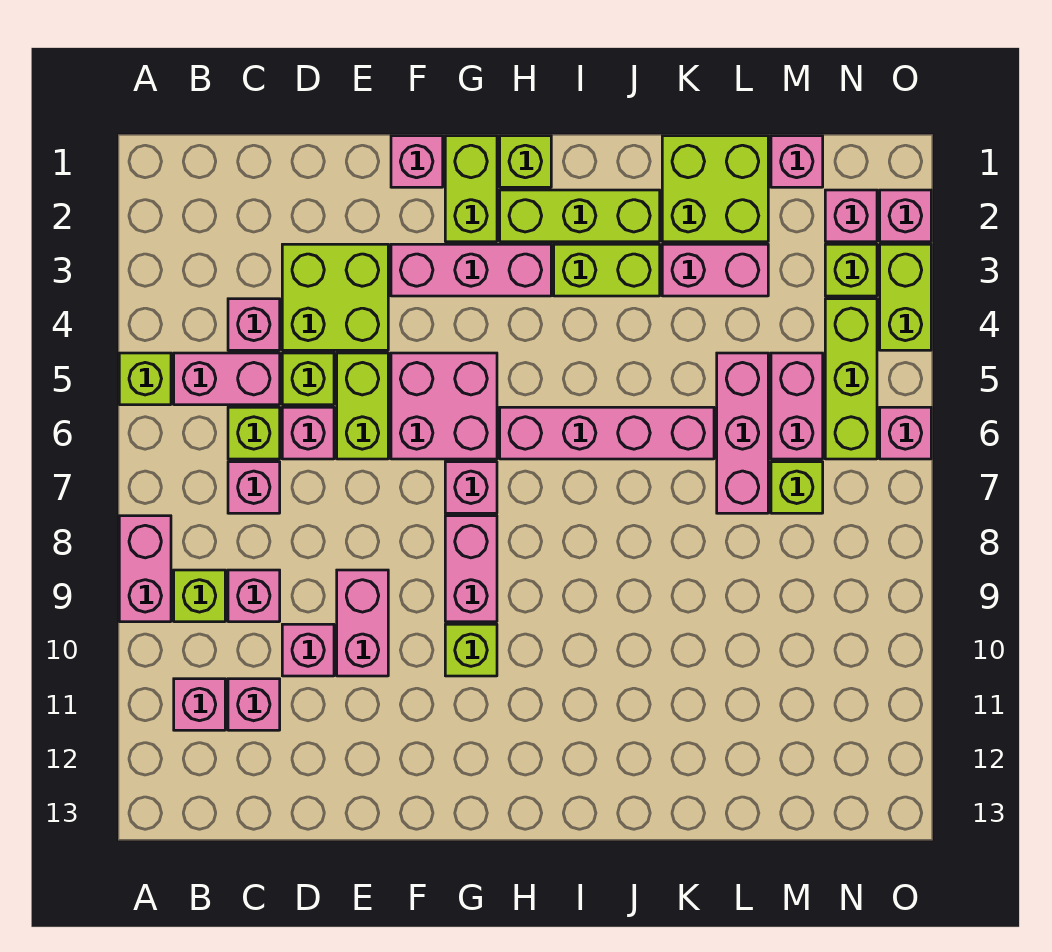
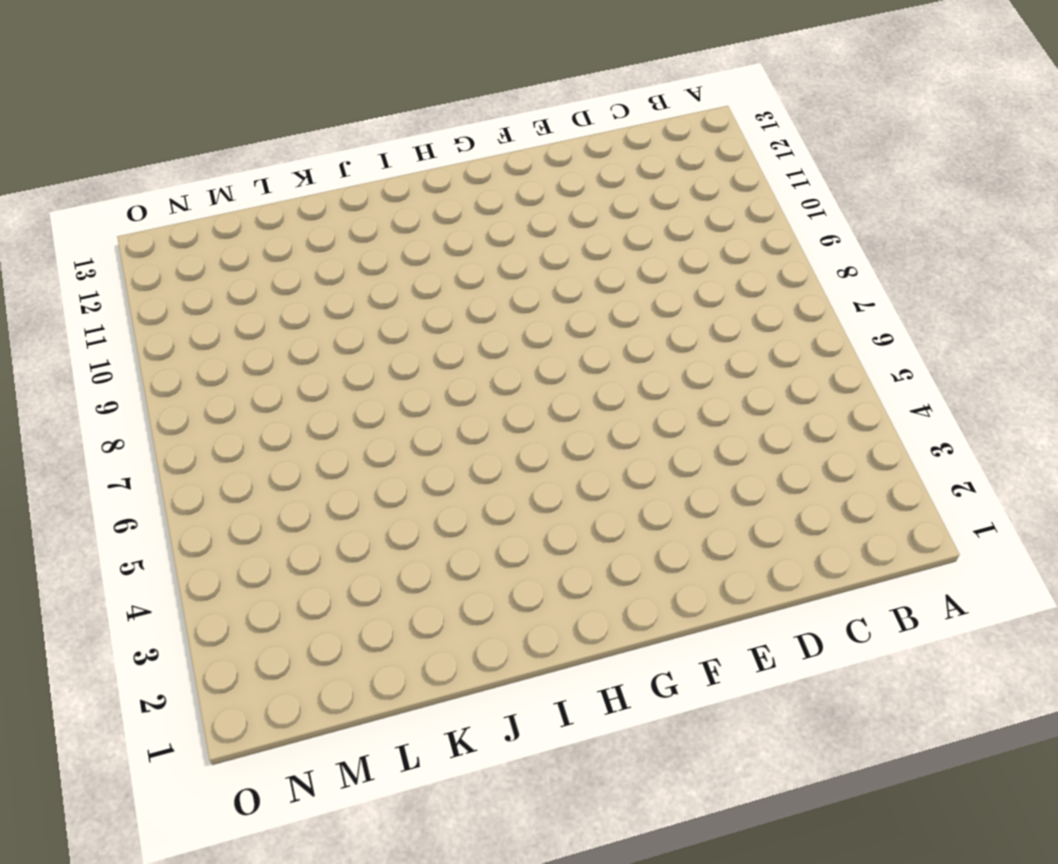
none -> lime 1x1 brick [119,353,171,405]
none -> pink 1x2 brick [119,516,171,622]
none -> pink 1x2 brick [174,353,280,405]
none -> lime 1x1 brick [174,570,225,622]

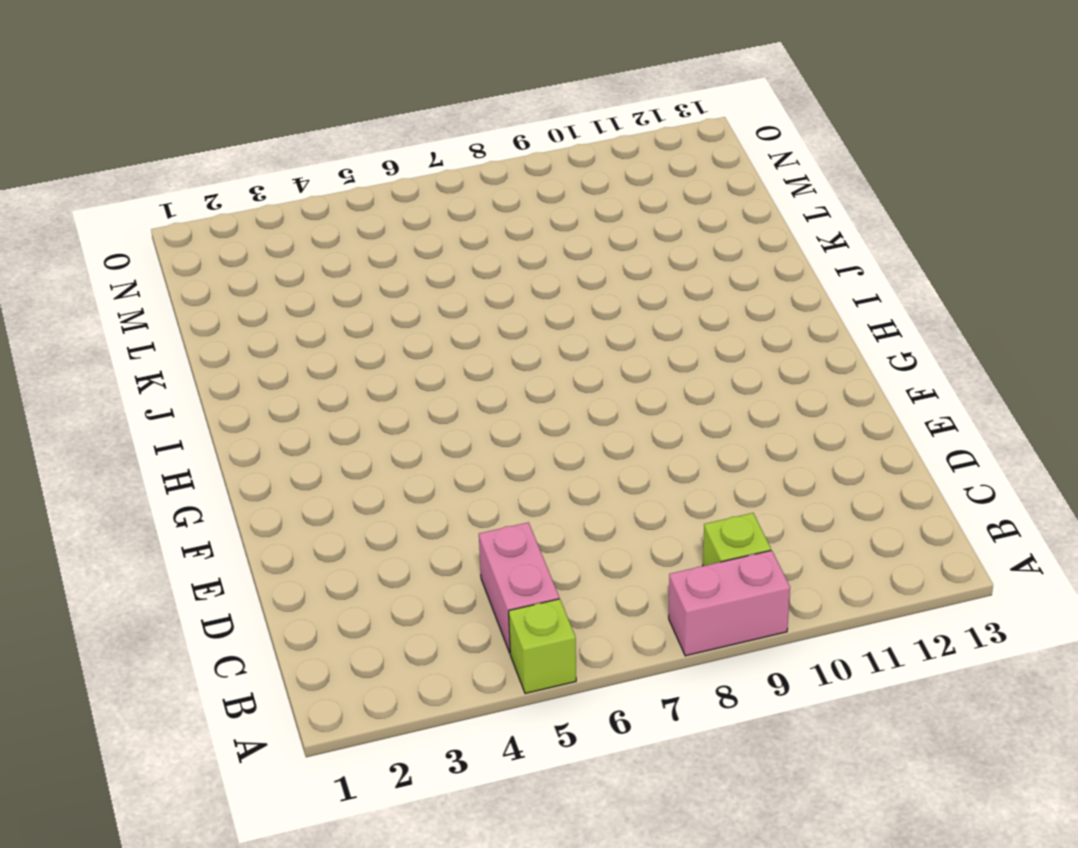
none -> pink 1x1 brick [174,679,225,730]
none -> pink 1x1 brick [228,299,280,350]
none -> lime 1x1 brick [228,407,280,459]
none -> pink 1x1 brick [228,462,280,513]

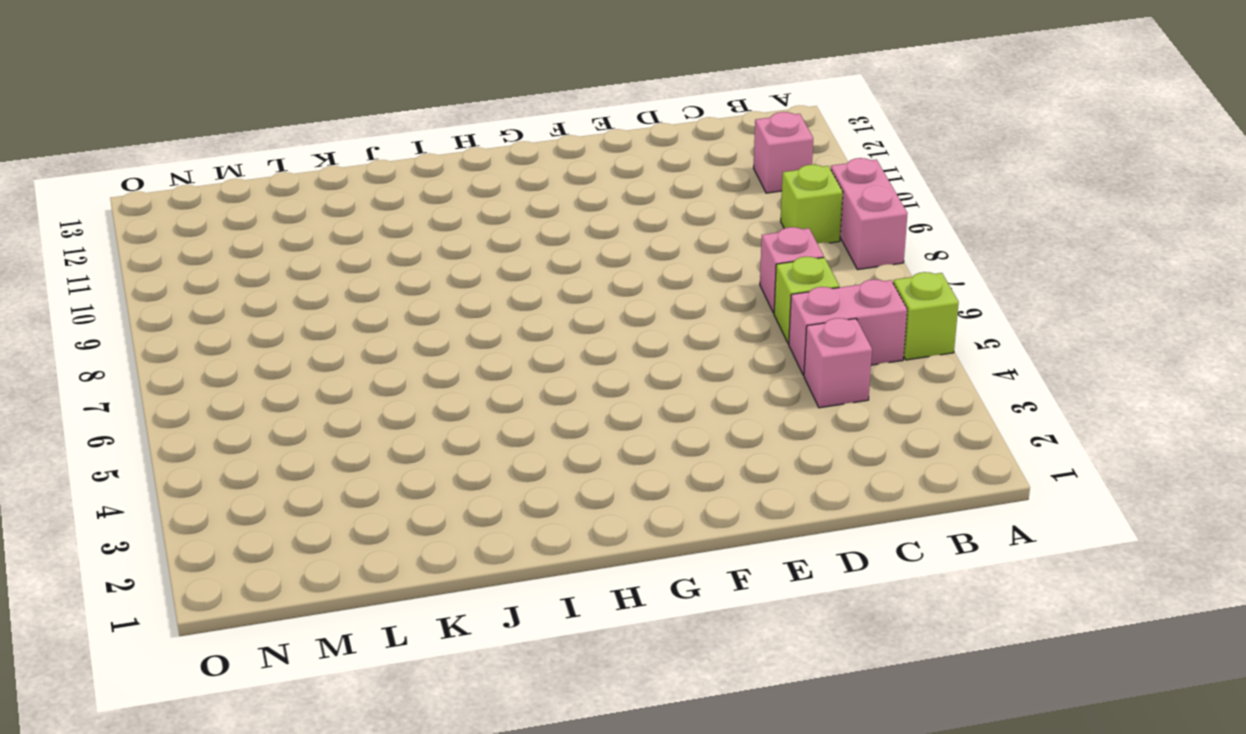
none -> pink 1x1 brick [228,570,280,622]
none -> pink 1x1 brick [228,679,280,730]
none -> lime 2x2 brick [282,244,388,350]
none -> lime 1x1 brick [282,353,334,405]

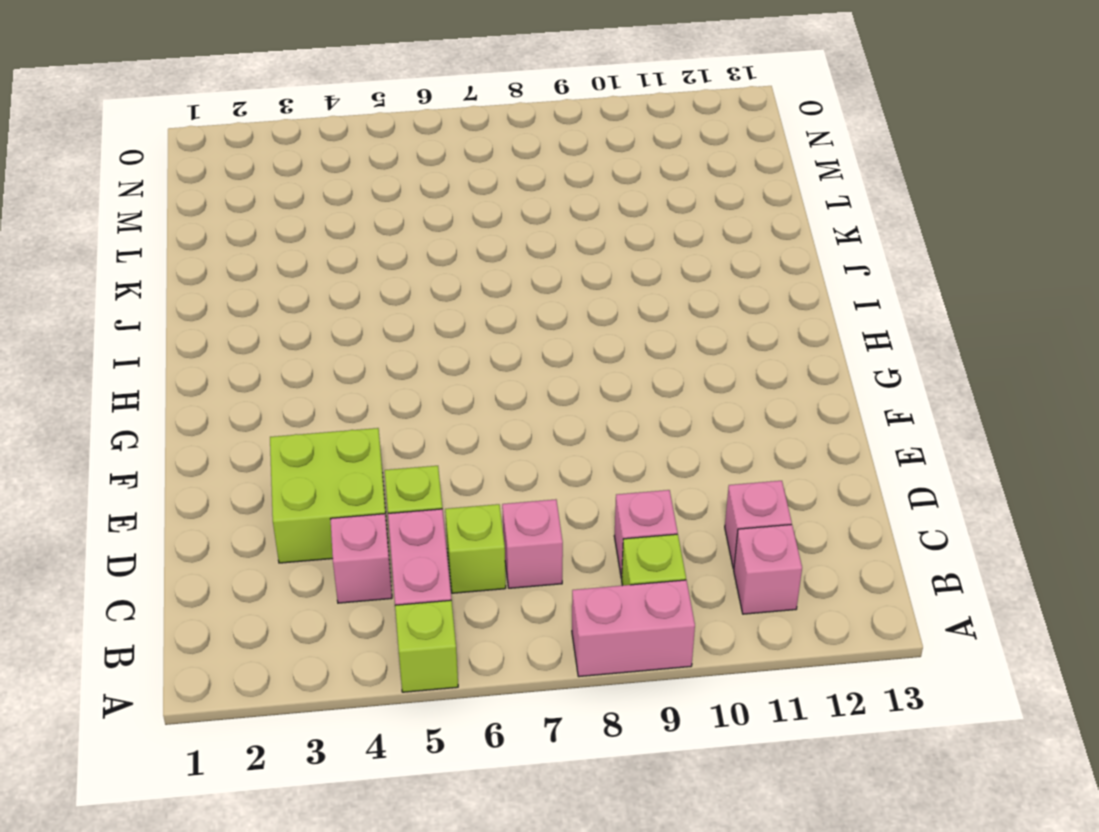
none -> pink 1x1 brick [282,407,334,459]
none -> pink 1x1 brick [282,624,334,676]
none -> lime 1x2 brick [337,353,388,459]
none -> pink 1x2 brick [337,570,388,676]

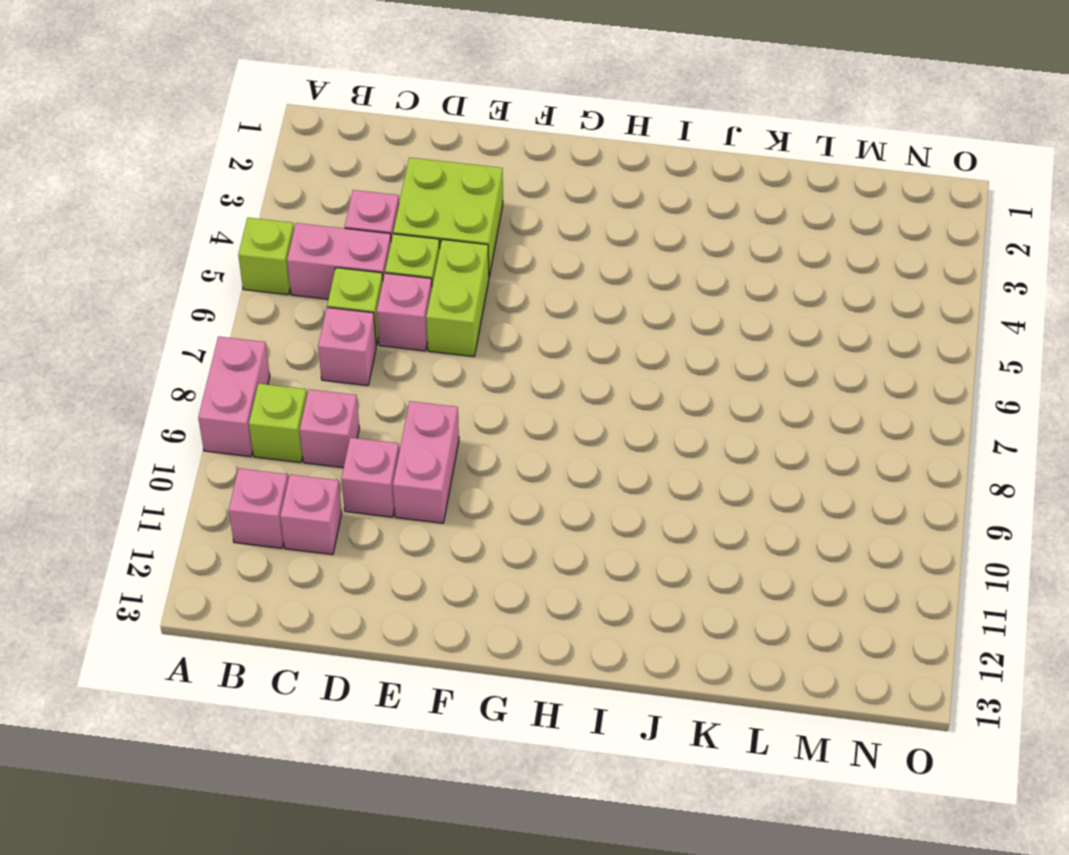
none -> pink 1x1 brick [391,136,443,187]
none -> pink 1x3 brick [391,244,551,296]
none -> pink 2x2 brick [391,353,497,459]
none -> lime 1x2 brick [445,136,497,242]

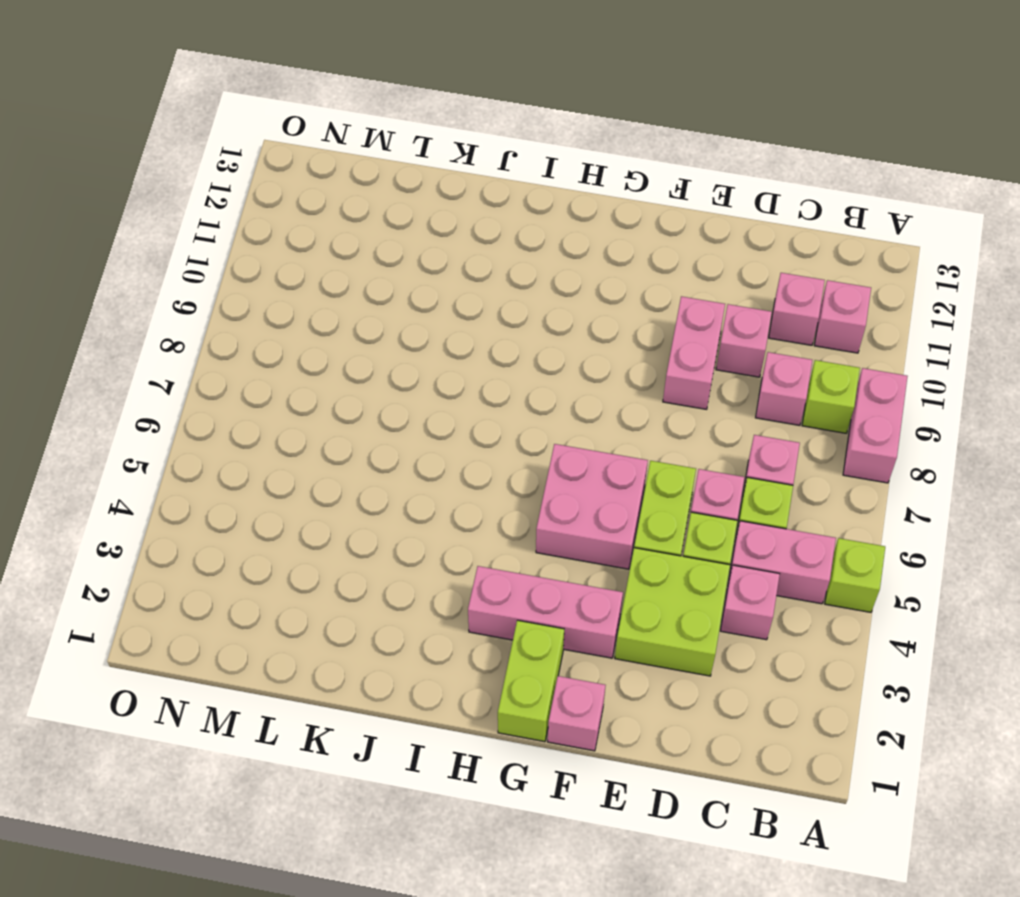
none -> pink 1x1 brick [445,462,497,513]
none -> pink 1x2 brick [445,516,497,622]
none -> lime 1x1 brick [445,624,497,676]
none -> lime 1x1 brick [500,136,551,187]

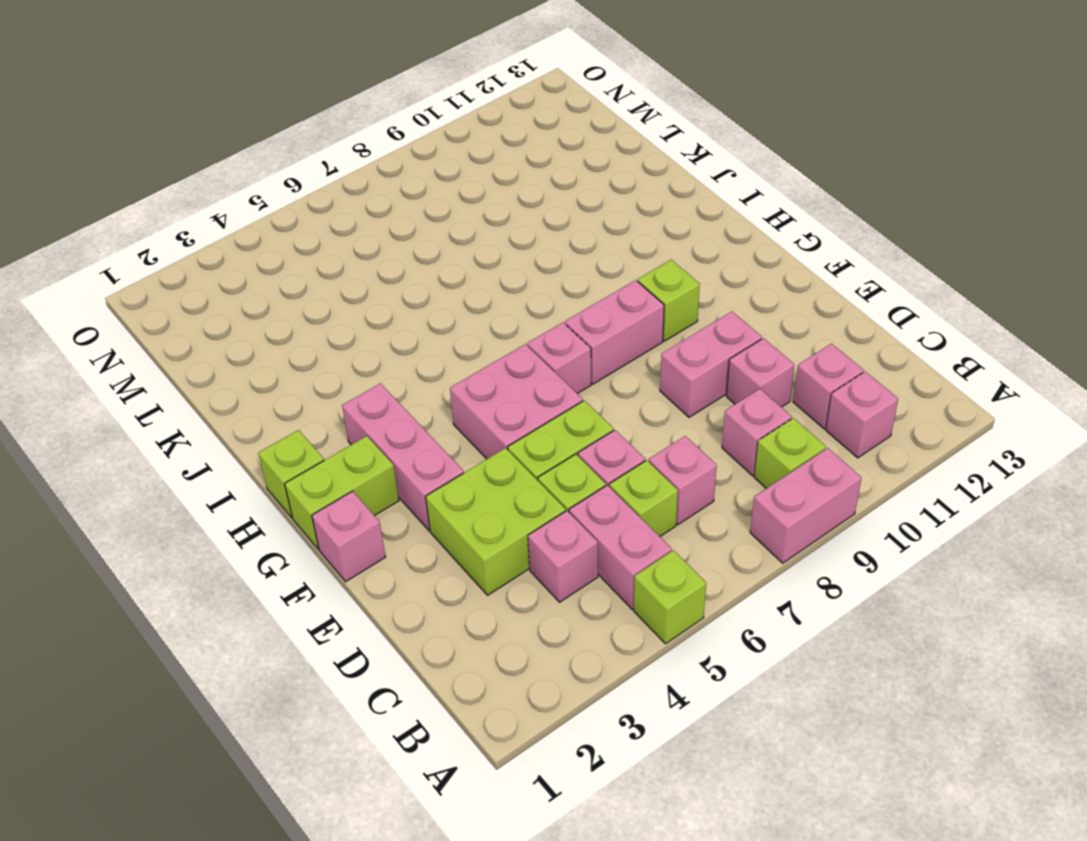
none -> lime 1x3 brick [500,190,660,242]
none -> pink 1x4 brick [500,407,714,459]
none -> lime 1x2 brick [554,244,660,296]
none -> lime 2x2 brick [662,136,768,242]

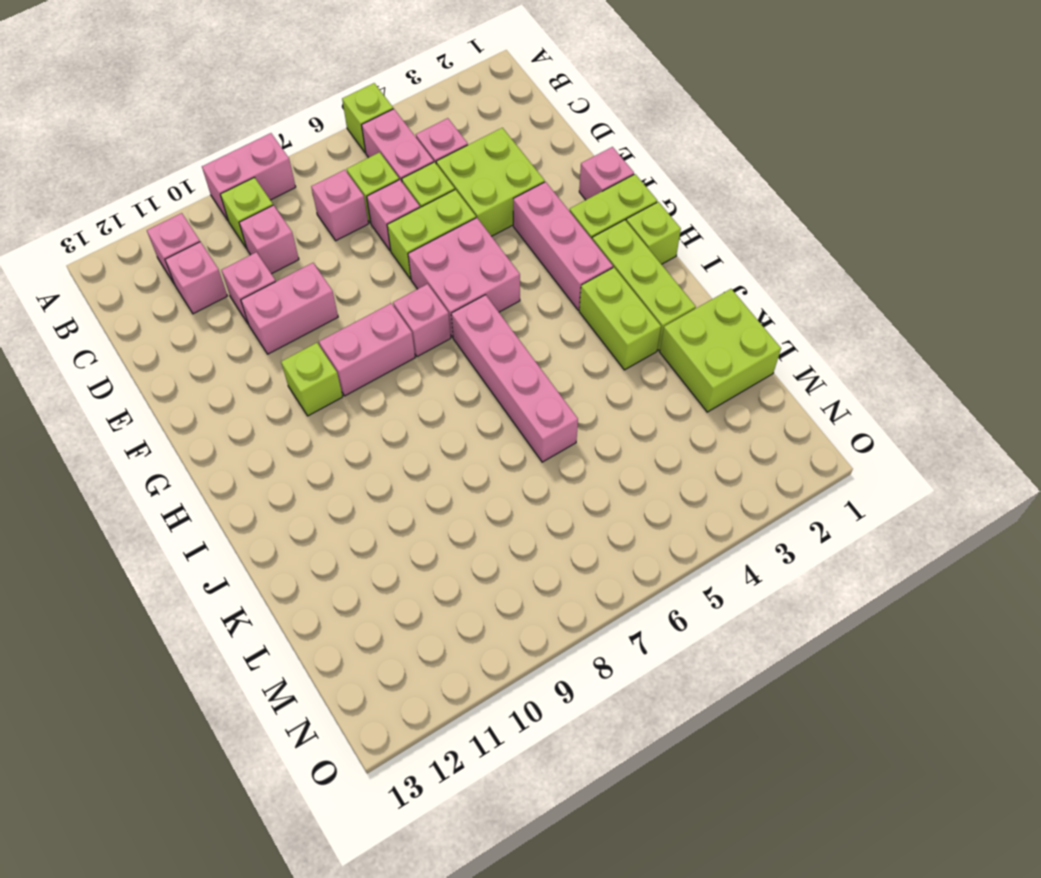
none -> pink 1x2 brick [662,244,768,296]
none -> pink 1x3 brick [717,353,768,513]
none -> pink 1x1 brick [771,136,823,187]
none -> pink 1x2 brick [771,353,823,459]

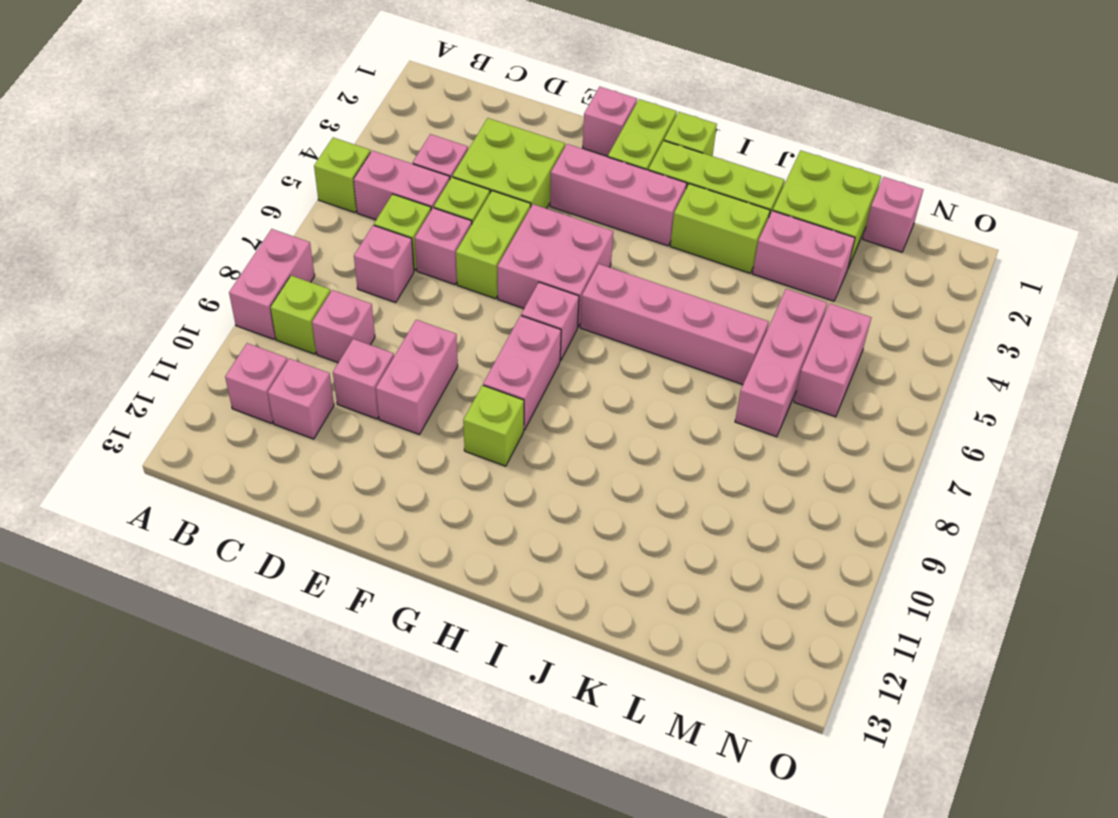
none -> lime 1x1 brick [771,462,823,513]
none -> pink 1x1 brick [825,190,877,242]
none -> lime 1x1 brick [825,244,877,296]
none -> lime 1x3 brick [825,299,877,459]

